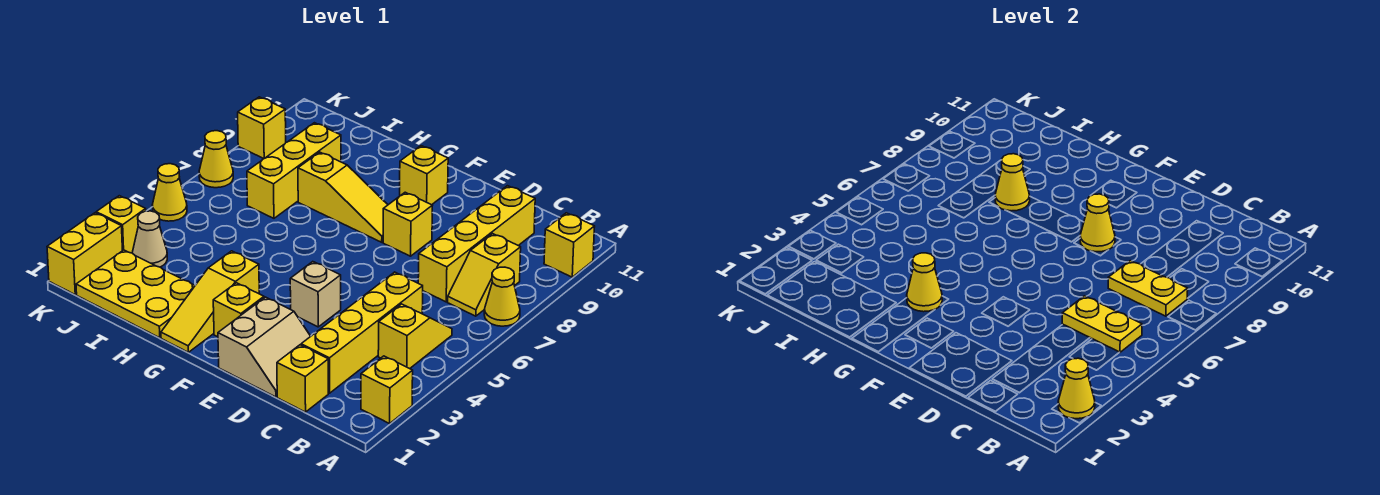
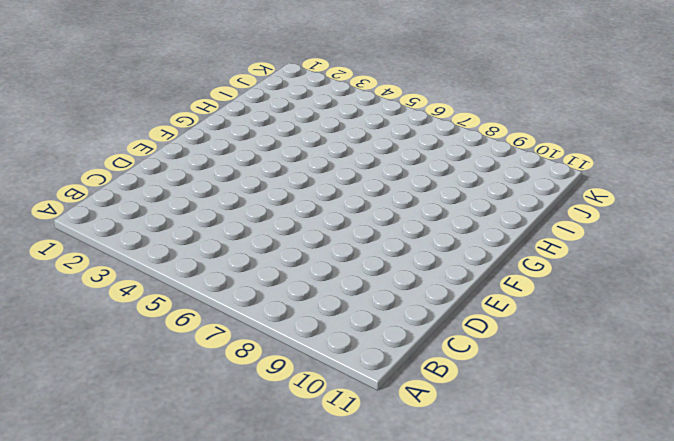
none -> yellow 1x1 brick [361,356,413,424]
none -> yellow 1x1 cone [484,267,520,326]
none -> yellow 1x1 brick [544,213,595,277]

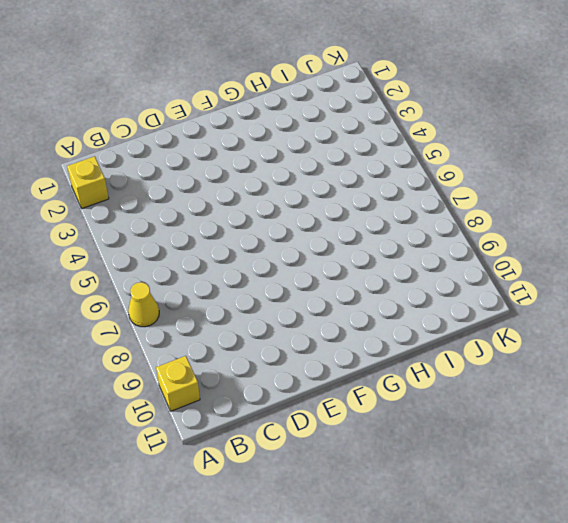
none -> yellow 1x2 slope [378,304,452,369]
none -> yellow 1x2 slope [448,234,521,316]
none -> yellow 1x1 brick [277,345,328,412]

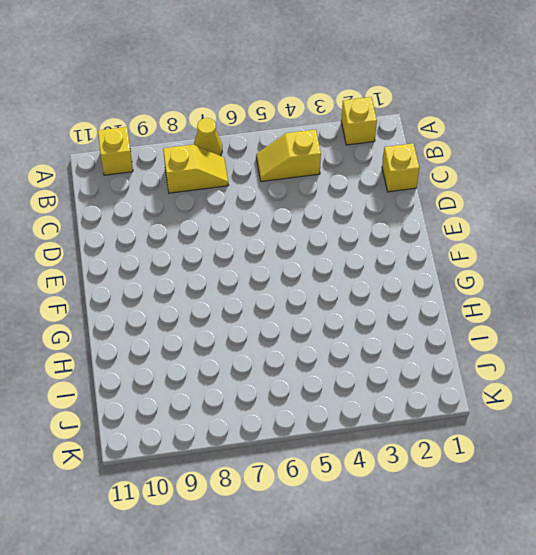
none -> yellow 1x4 brick [301,272,423,393]
none -> yellow 1x4 brick [418,186,535,302]
none -> tan 2x2 slope [218,297,311,397]

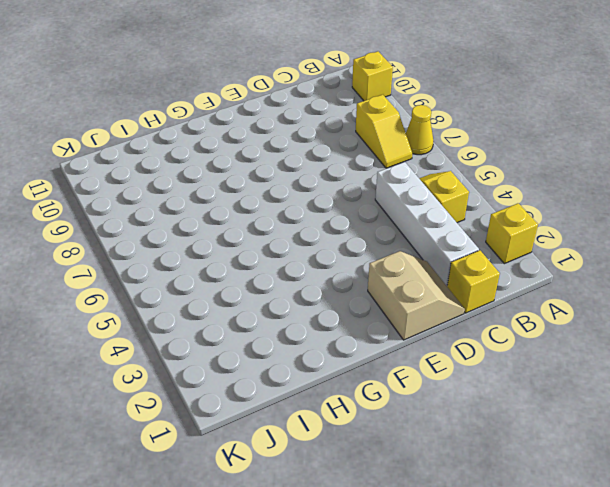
white 1x4 brick [375,162,479,286] -> yellow 1x4 brick [301,272,423,393]
none -> yellow 1x4 brick [418,186,535,302]
none -> tan 1x1 brick [290,262,341,327]
none -> yellow 1x1 brick [383,192,432,256]

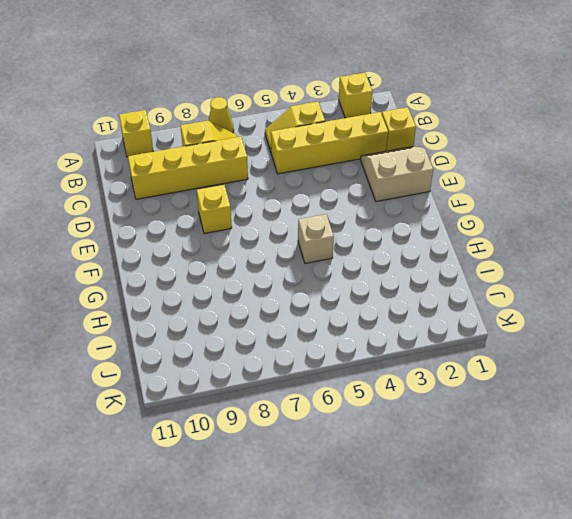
tan 1x1 brick [298,214,334,263] -> tan 1x1 brick moved to [290,262,341,327]
none -> yellow 1x1 brick [213,283,264,337]
none -> yellow 1x3 slope [298,152,388,242]
none -> yellow 1x1 brick [400,146,448,205]

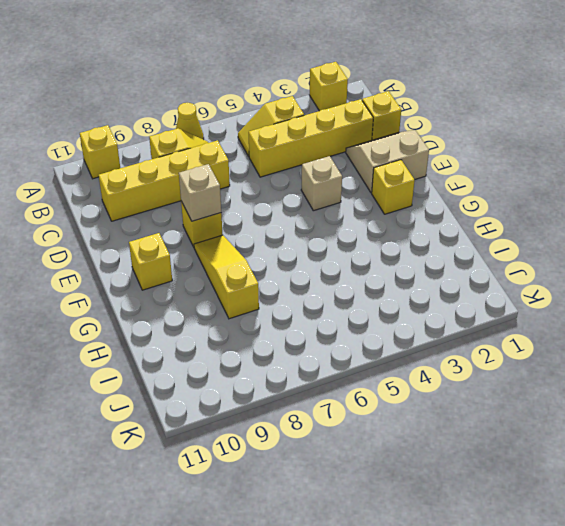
tan 1x1 brick [179,164,221,221] -> yellow 1x1 cone [1080,194,1115,252]
none -> yellow 1x3 slope [161,251,259,352]
none -> yellow 2x3 plate [76,250,195,338]
none -> yellow 1x3 brick [247,123,341,218]

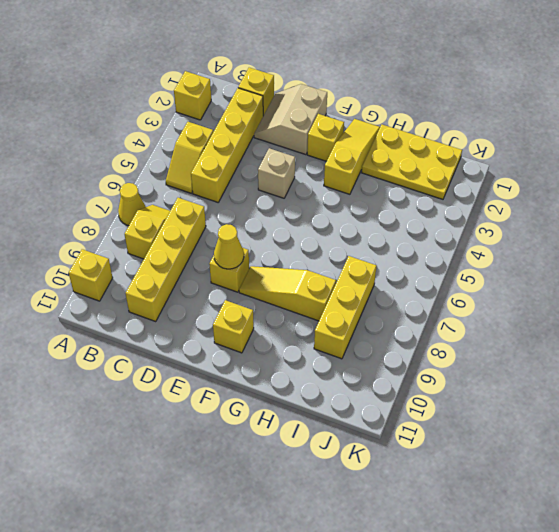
none -> tan 1x1 cone [132,211,167,267]
none -> yellow 1x2 brick [47,213,122,294]
none -> yellow 1x1 brick [96,196,146,253]

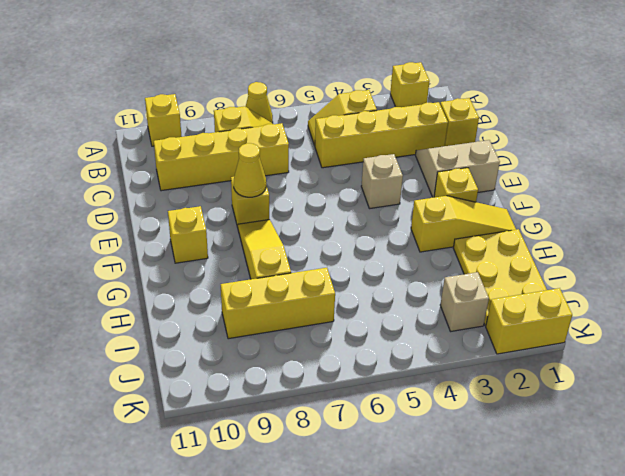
tan 1x1 brick [440,272,489,331] -> tan 1x1 cone [132,211,167,267]
none -> yellow 1x1 brick [96,196,146,253]
none -> yellow 1x1 cone [152,164,187,221]
none -> yellow 1x1 cone [199,131,233,188]

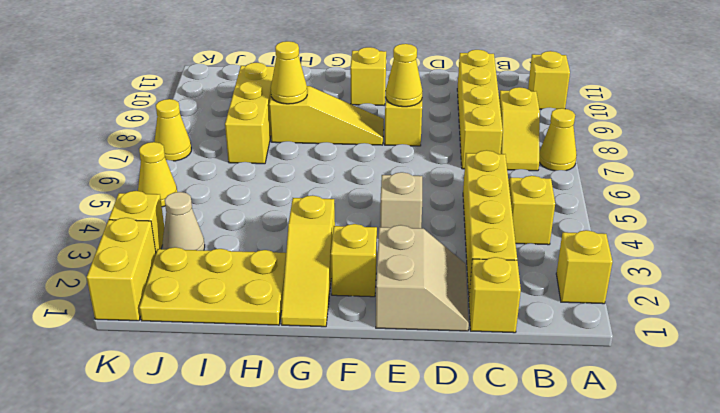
none -> yellow 1x1 brick [238,97,286,158]
none -> yellow 1x1 cone [1058,358,1095,419]
none -> yellow 1x2 plate [1062,296,1142,352]

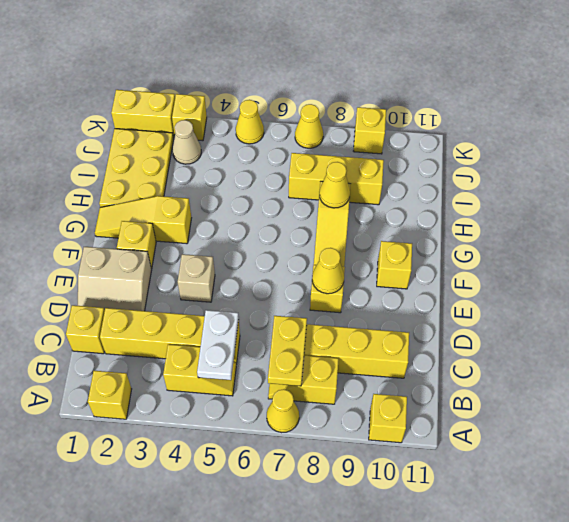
white 1x2 plate [197,310,239,380] -> yellow 1x2 plate [1062,296,1142,352]
none -> yellow 1x1 cone [1058,358,1095,419]
none -> yellow 1x1 cone [907,253,942,312]

